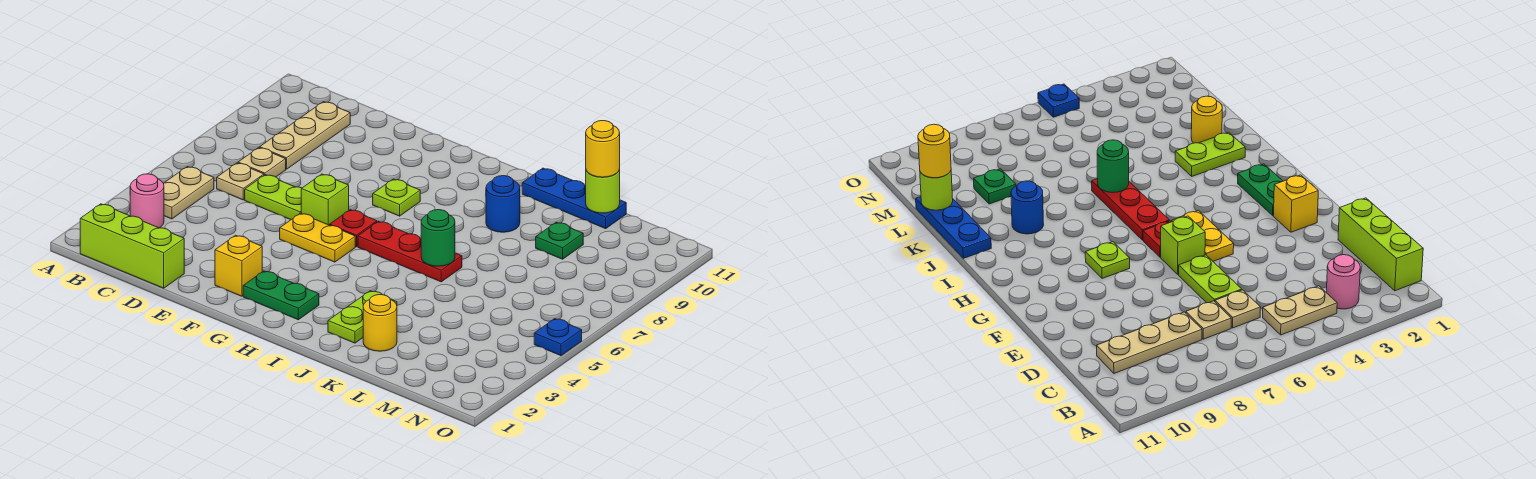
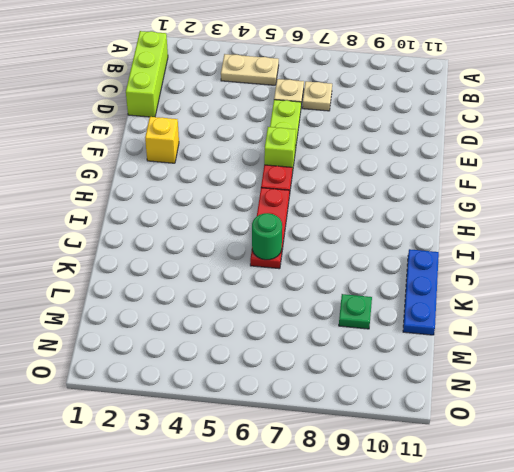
none -> pink 1x1 round brick [130,174,164,228]
none -> tan 1x3 plate [260,102,350,169]
none -> yellow 1x2 plate [280,213,355,262]

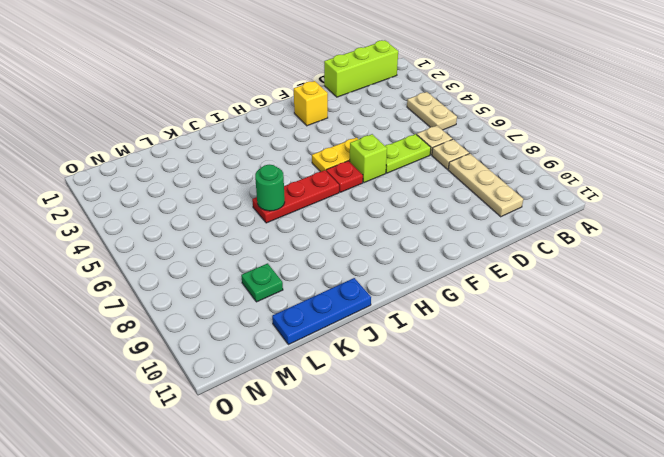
none -> pink 1x1 round brick [130,174,164,228]
none -> green 1x2 plate [243,271,319,320]
none -> lime 1x1 plate [373,179,420,216]

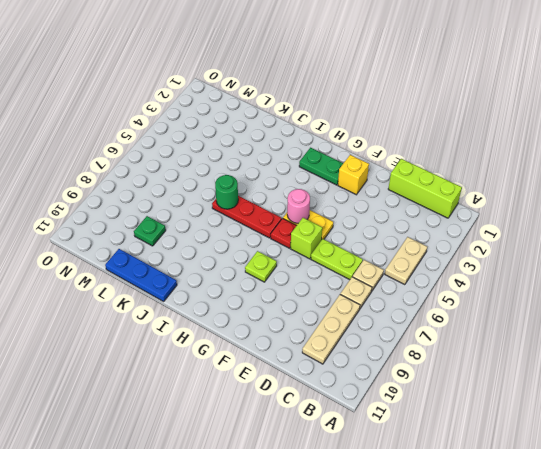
pink 1x1 round brick [287,189,310,223] -> pink 1x1 round brick moved to [130,174,164,228]
none -> lime 1x2 plate [328,291,397,343]
none -> blue 1x1 round brick [486,176,520,232]
none -> yellow 1x1 round brick [363,295,397,351]

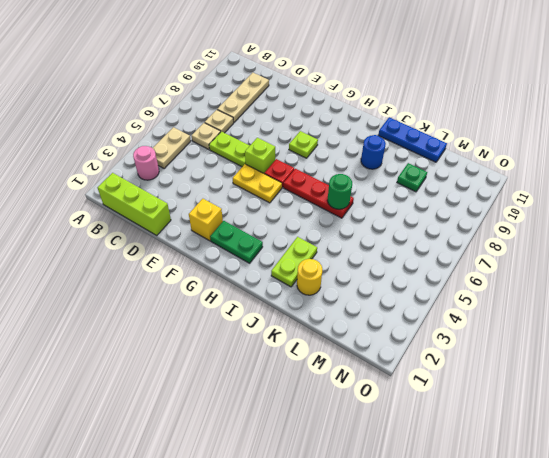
none -> blue 1x1 plate [534,319,582,356]
none -> lime 1x1 round brick [586,169,620,213]
none -> yellow 1x1 round brick [586,121,620,177]

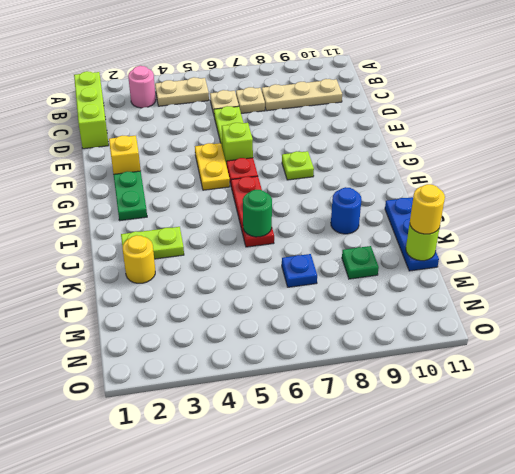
blue 1x1 plate [282,254,317,287] -> blue 1x1 plate moved to [534,319,582,356]

